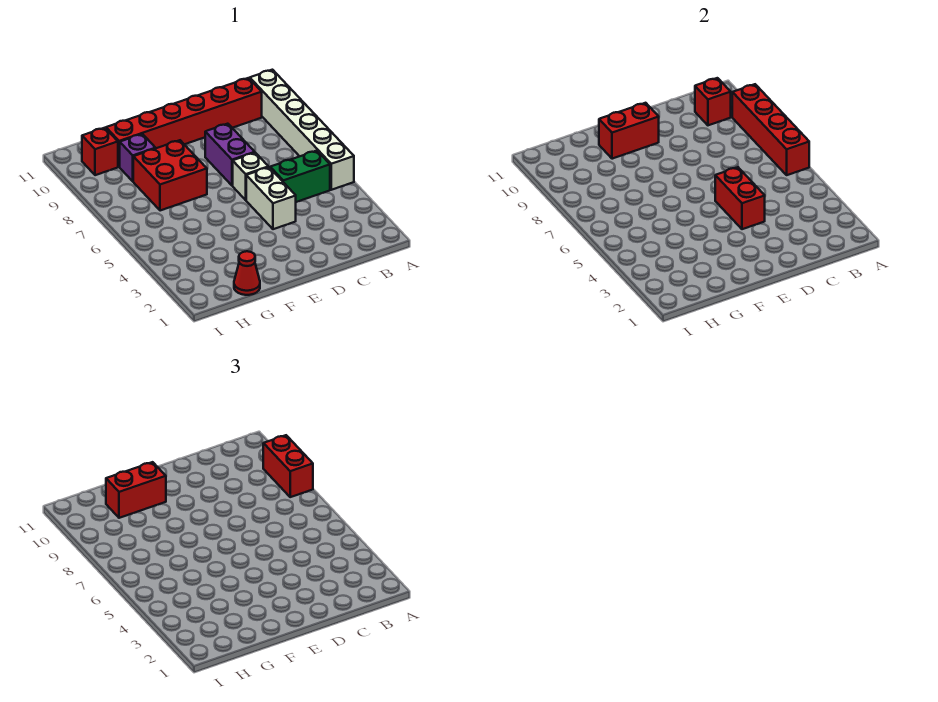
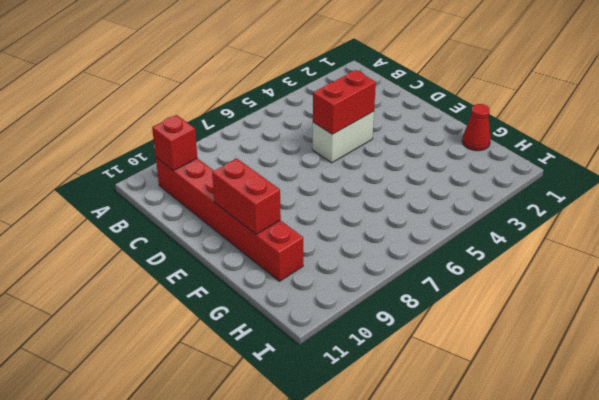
none -> white 1x6 brick [250,70,354,190]
none -> green 1x2 brick [270,151,330,202]
none -> white 1x1 brick [233,153,268,200]

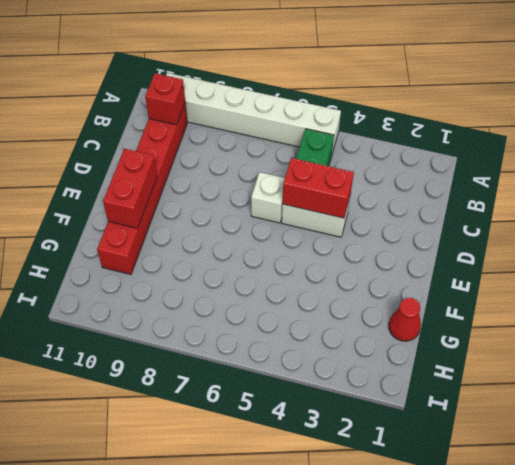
none -> purple 1x2 brick [205,124,255,186]
none -> red 2x2 brick [133,140,207,211]
none -> purple 1x1 brick [120,134,156,181]

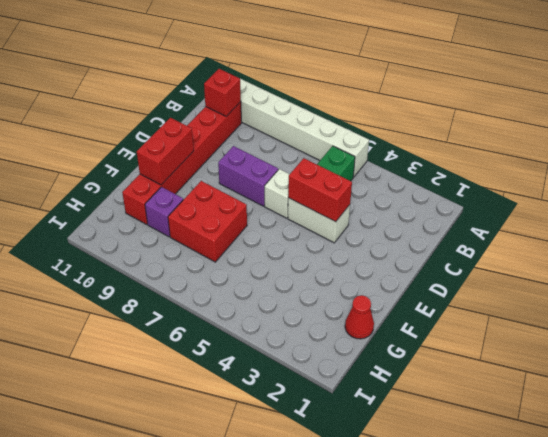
none -> red 1x1 brick [82,128,118,175]
none -> red 1x4 brick [732,84,809,175]
none -> red 1x2 brick [263,435,313,497]

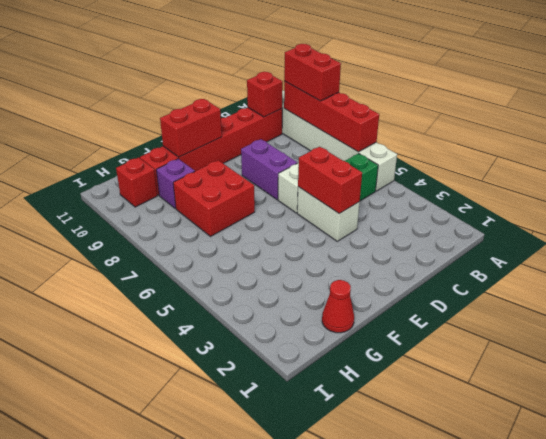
none -> red 1x2 brick [106,462,166,518]

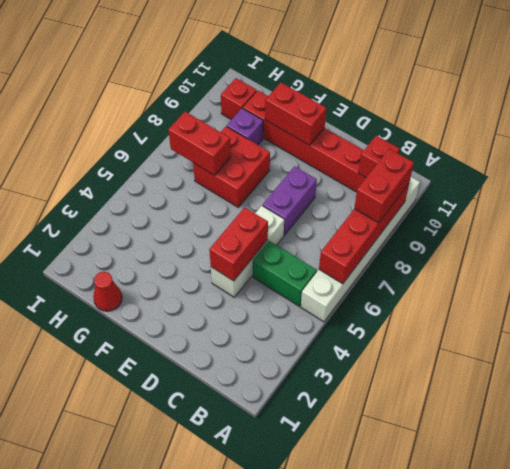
red 1x2 brick [168,112,231,175] -> red 1x2 brick moved to [106,462,166,518]

